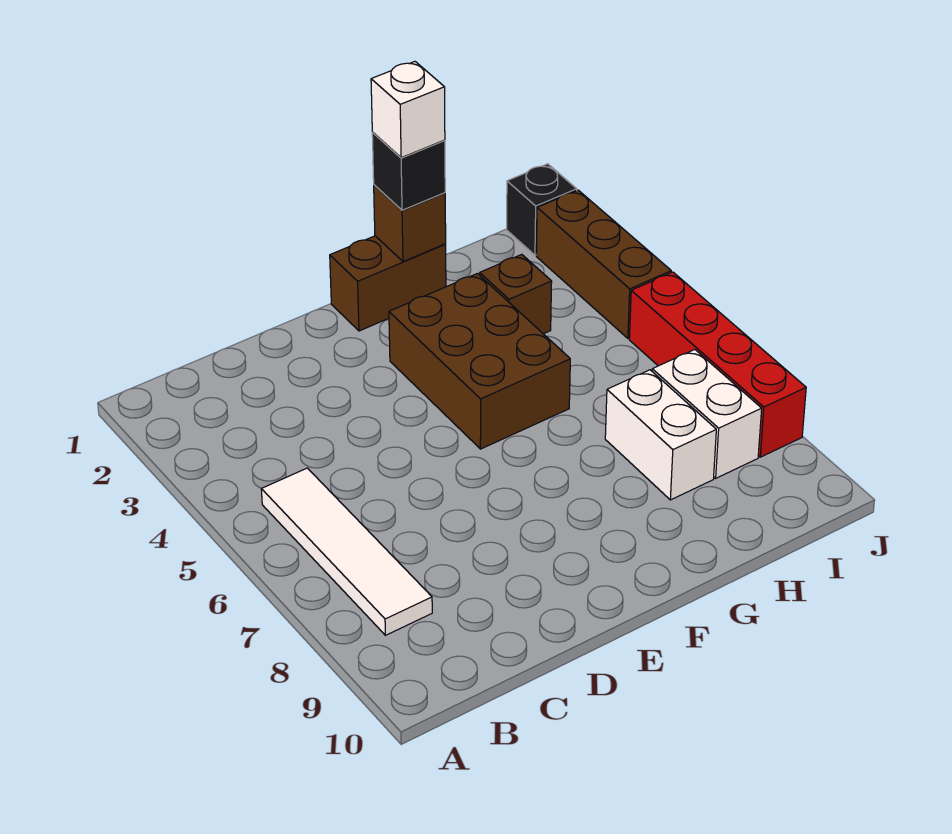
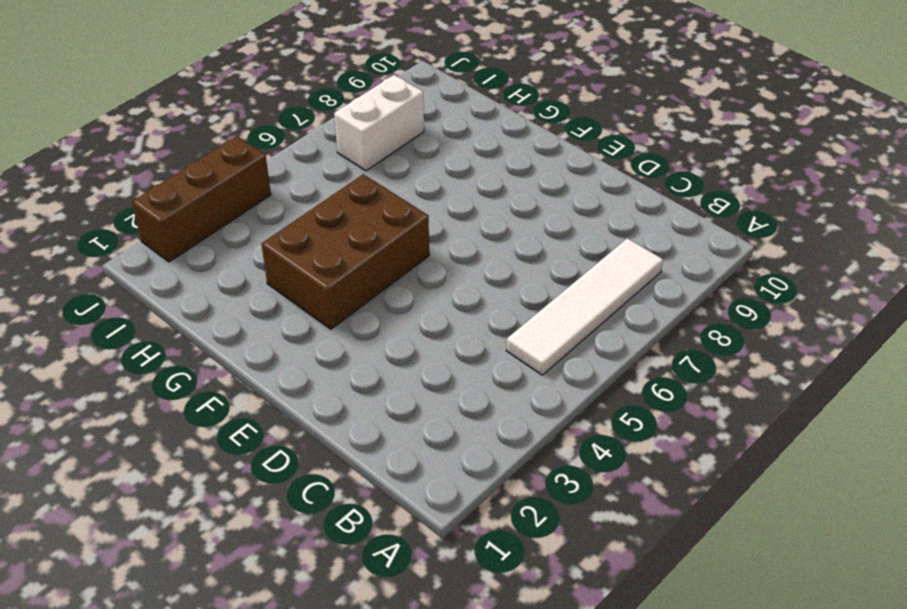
none -> brown 1x2 brick [330,236,446,331]
none -> brown 1x1 brick [480,254,552,334]
none -> white 1x2 brick [605,370,716,500]

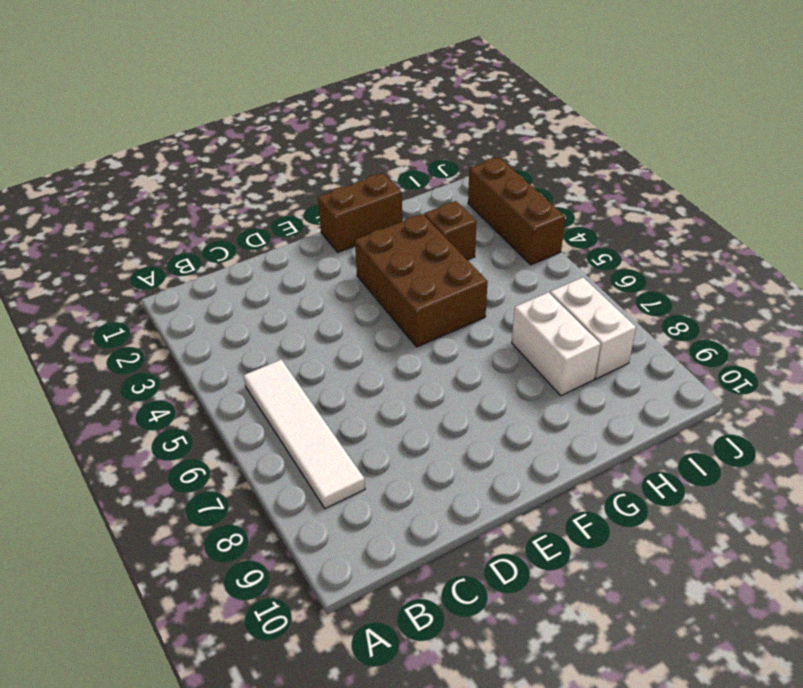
none -> black 1x1 brick [507,164,577,255]
none -> red 1x4 brick [629,272,806,457]
none -> brown 1x1 brick [374,185,446,262]

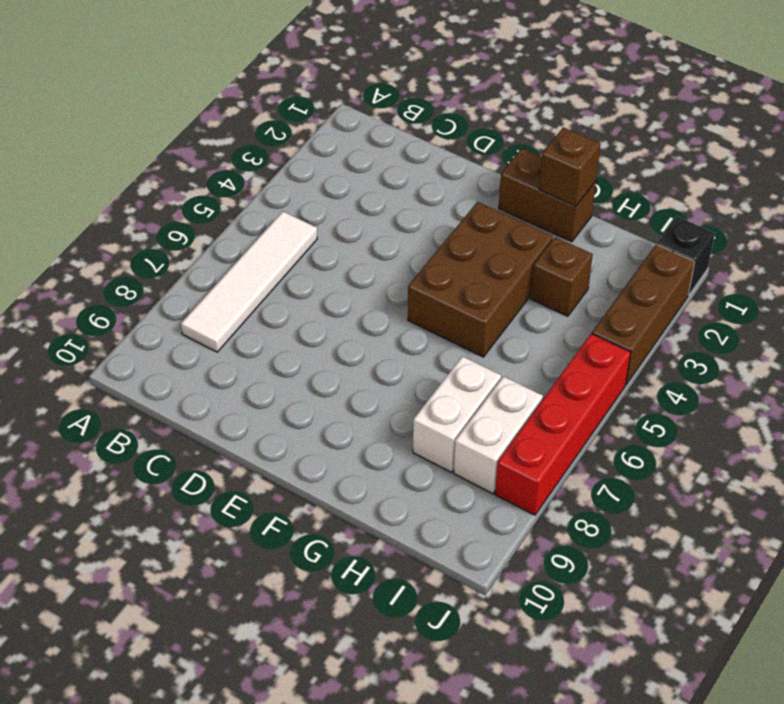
none -> black 1x1 brick [372,133,445,210]
none -> white 1x1 brick [371,62,445,158]

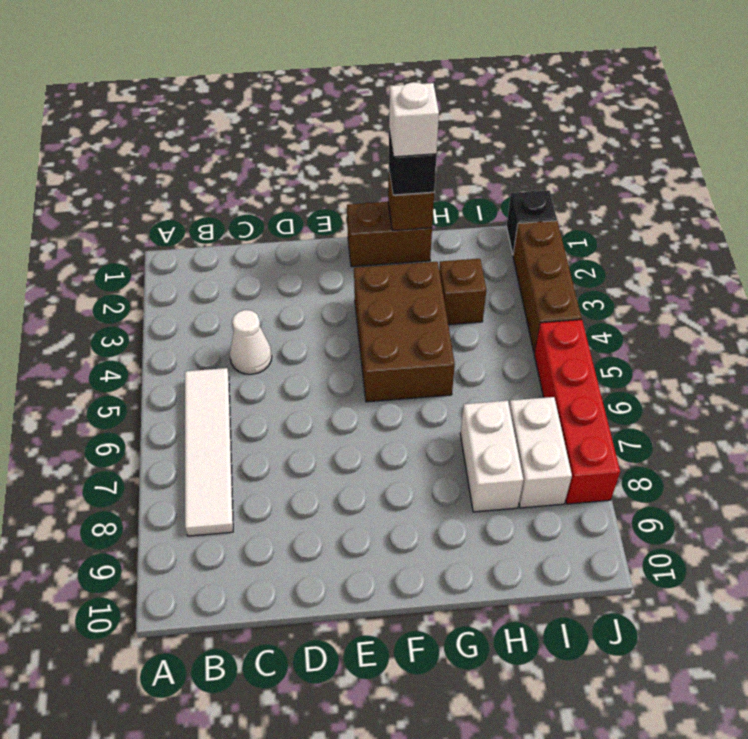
white 1x1 cone [230,310,272,374] -> none

